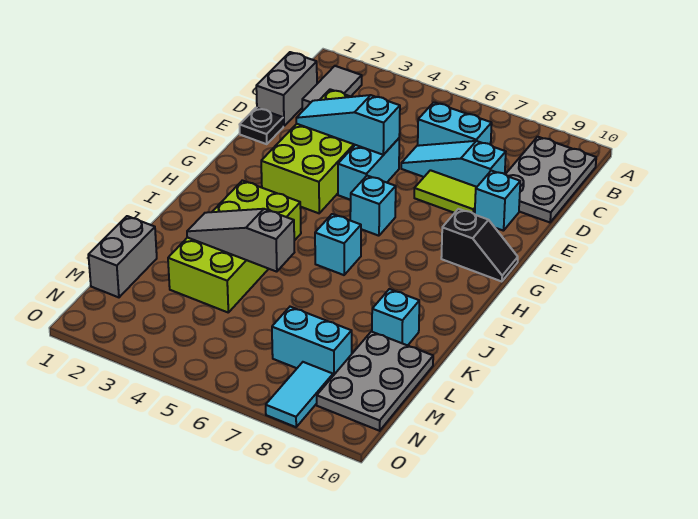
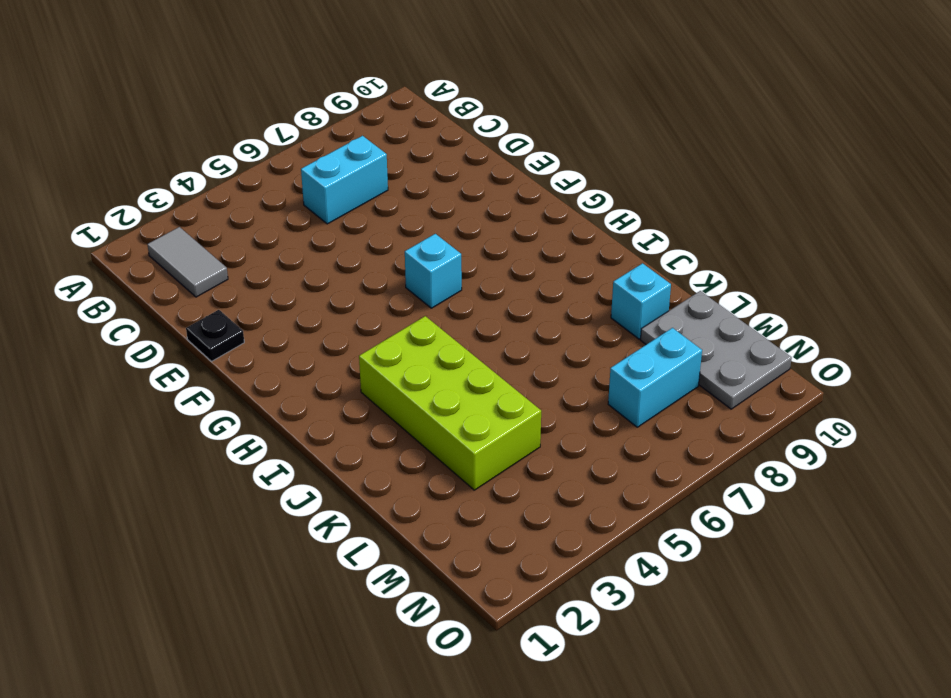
none -> grey 2x3 plate [505,137,596,222]
none -> grey 1x2 brick [256,52,317,126]
none -> lime 2x4 brick [261,89,355,213]

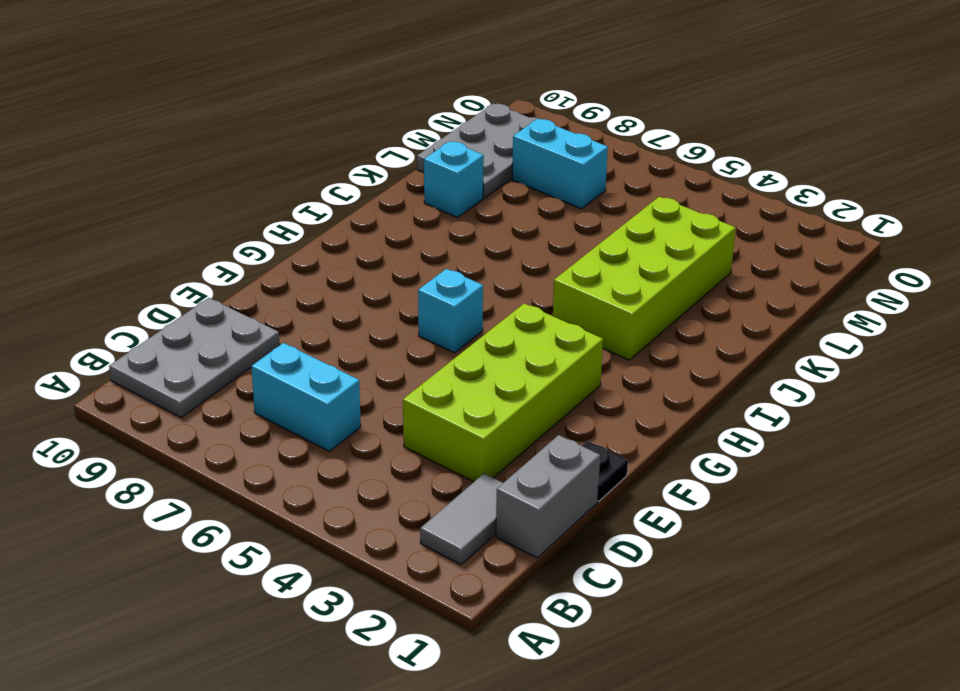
none -> cyan 1x3 slope [401,141,506,187]
none -> cyan 1x2 brick [338,138,399,200]
none -> lime 1x2 tile [414,170,477,214]

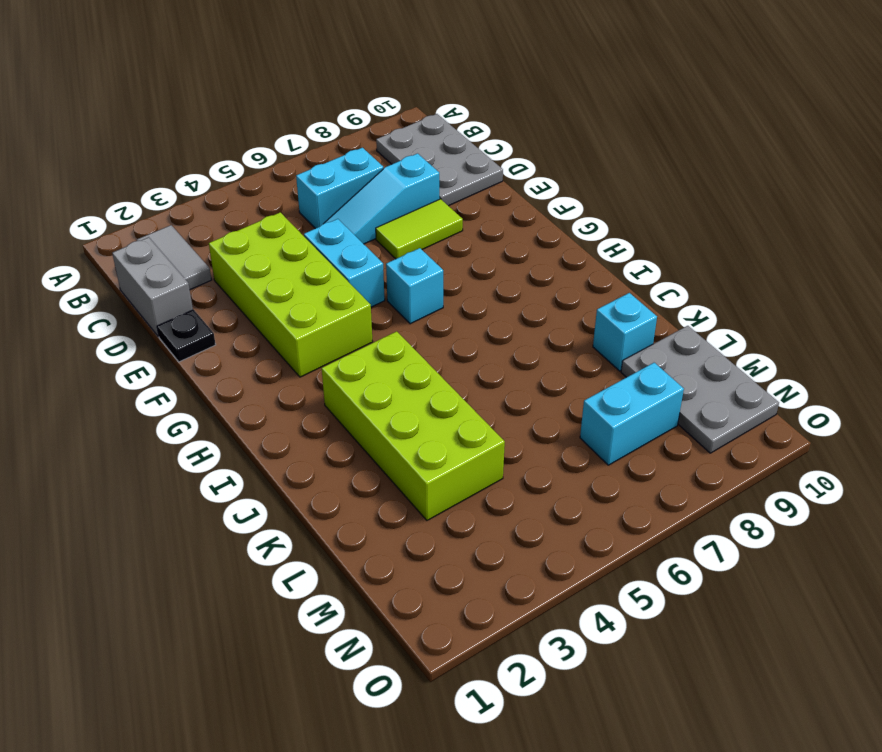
none -> cyan 1x1 brick [475,171,520,231]
none -> black 1x2 slope [441,209,518,282]
none -> cyan 1x1 brick [315,214,361,275]

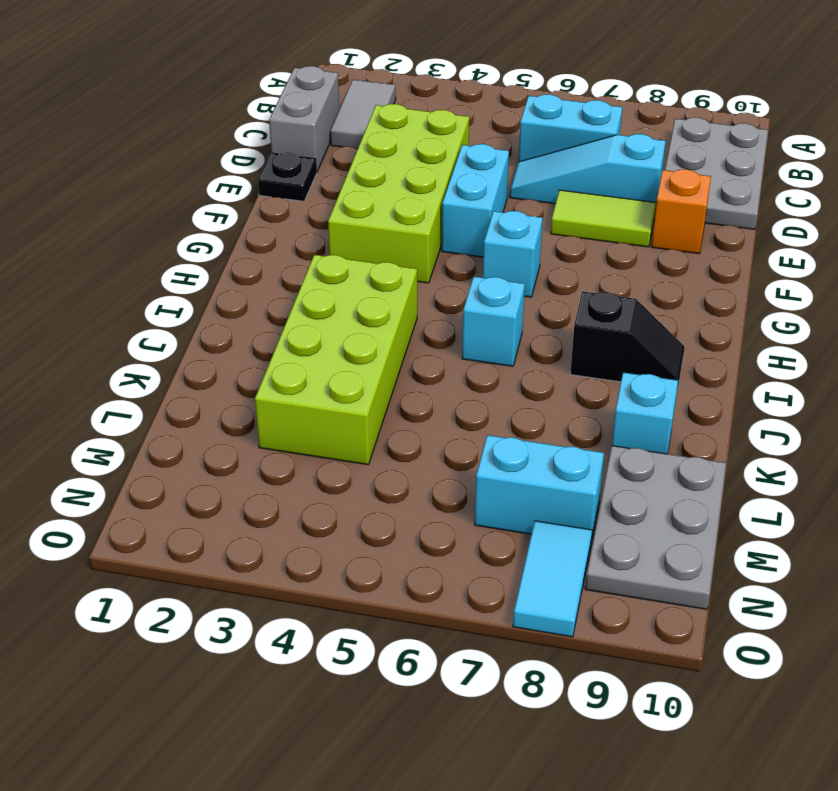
orange 1x1 brick [651,169,711,254] -> cyan 1x1 brick [475,171,520,231]
black 1x2 slope [570,291,685,390] -> black 1x2 slope moved to [441,209,518,282]
none -> grey 1x2 brick [88,216,157,297]
none -> cyan 1x3 slope [296,95,400,155]
none -> grey 1x3 slope [187,209,294,272]

